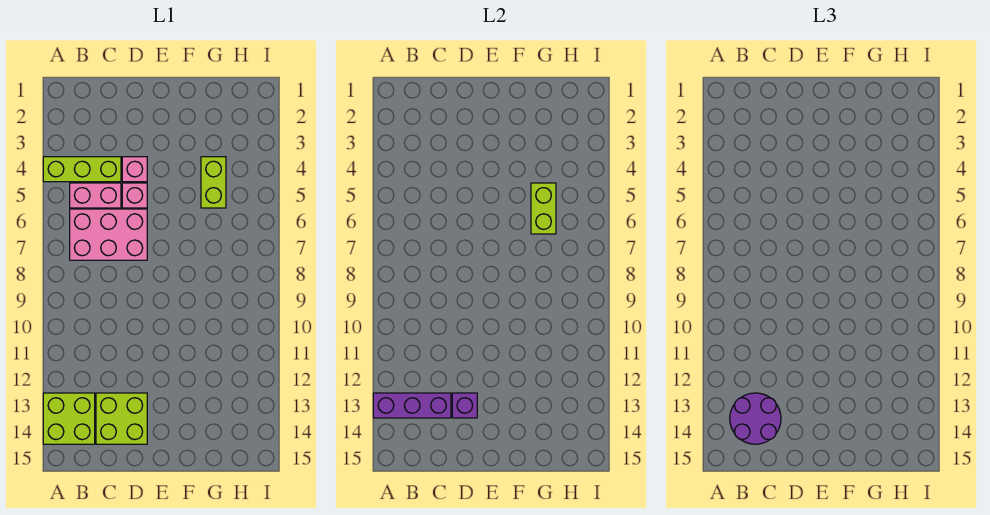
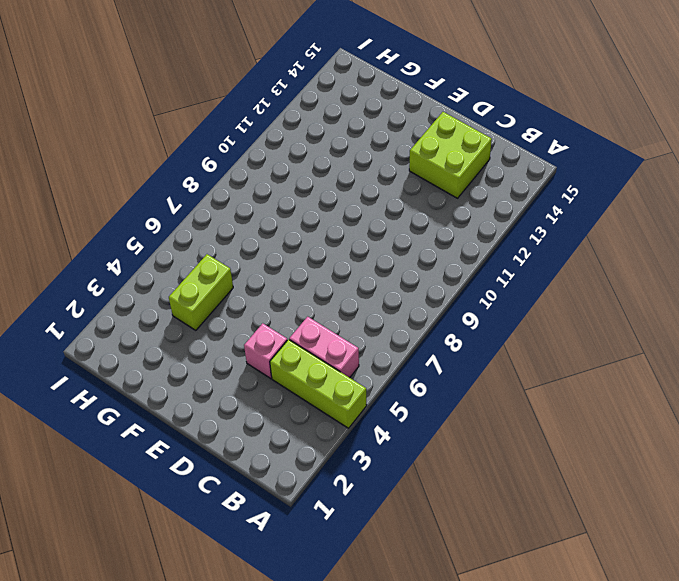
none -> lime 2x2 brick [43,393,95,444]
none -> pink 2x3 brick [70,209,147,260]
none -> pink 1x1 brick [122,183,147,208]

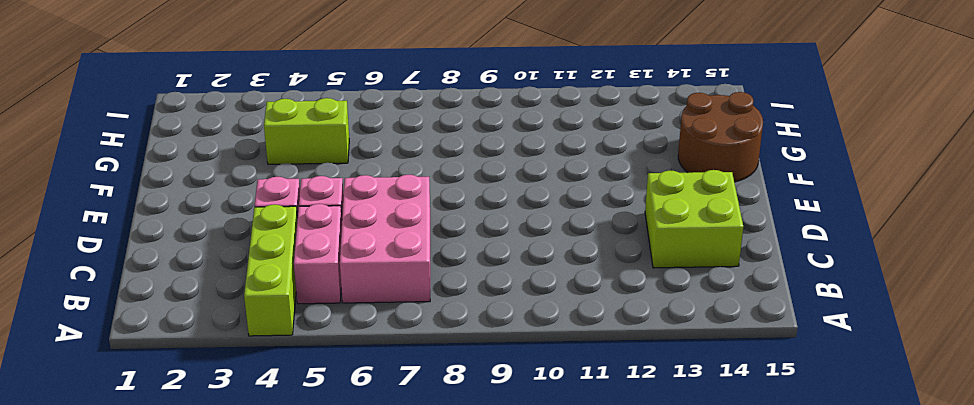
brown 2x2 round brick [678,92,763,182] -> none
none -> lime 2x2 brick [43,393,95,444]
none -> purple 1x3 brick [373,393,451,418]
none -> purple 1x1 brick [452,393,477,418]

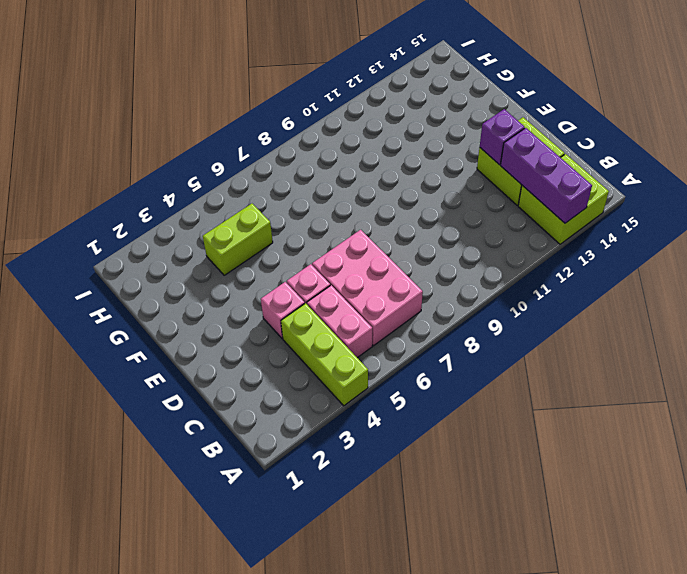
none -> lime 1x2 brick [531,183,556,234]
none -> purple 2x2 round brick [730,393,781,444]

